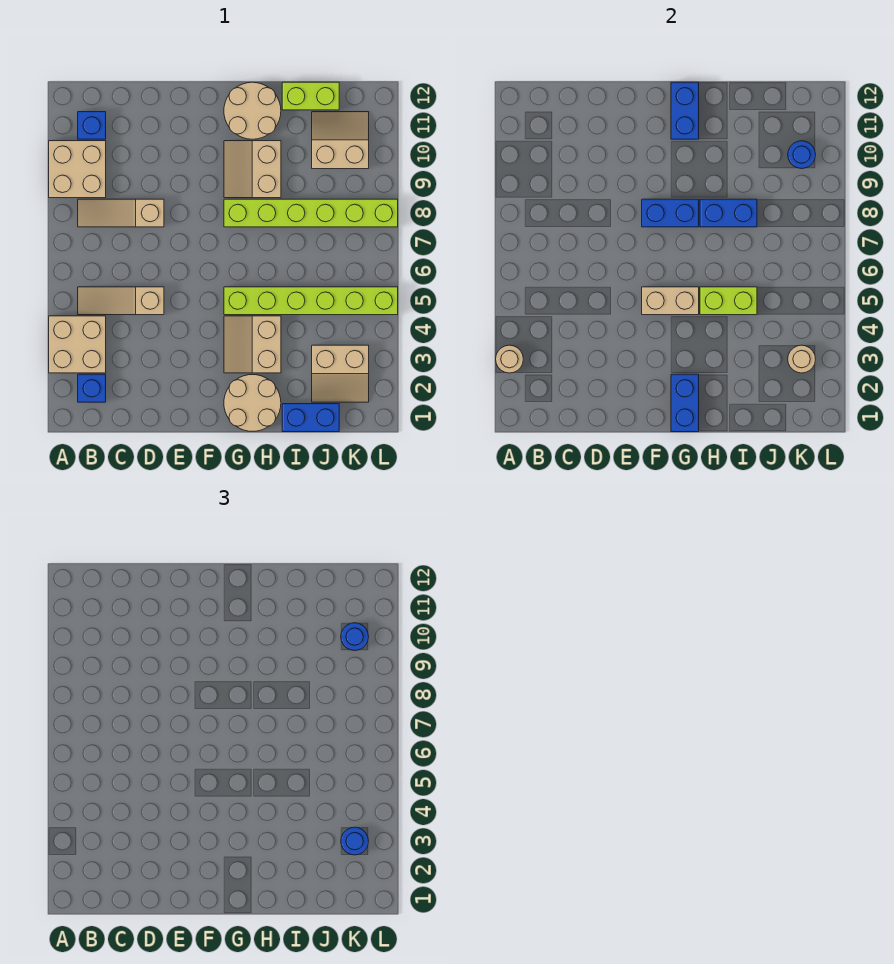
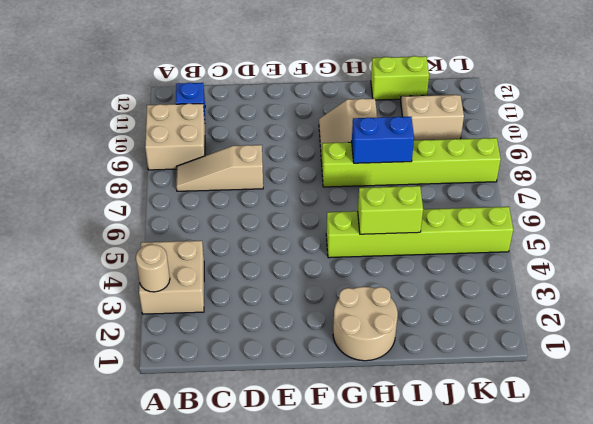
none -> blue 1x1 brick [78,374,106,402]
none -> tan 1x3 slope [78,287,164,315]
none -> tan 2x2 slope [224,316,281,373]

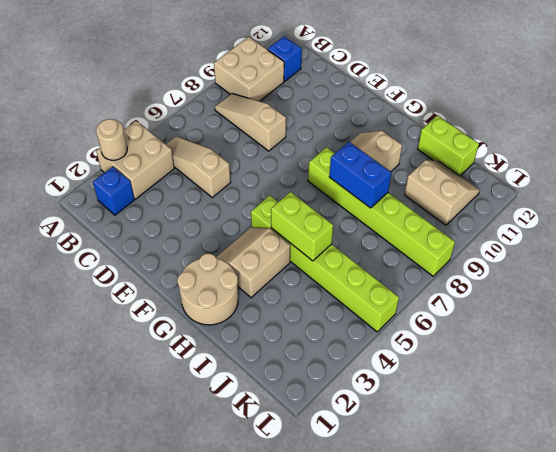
none -> tan 2x2 round brick [224,82,281,139]
none -> blue 1x2 brick [282,404,339,432]
none -> tan 2x2 slope [312,345,369,402]

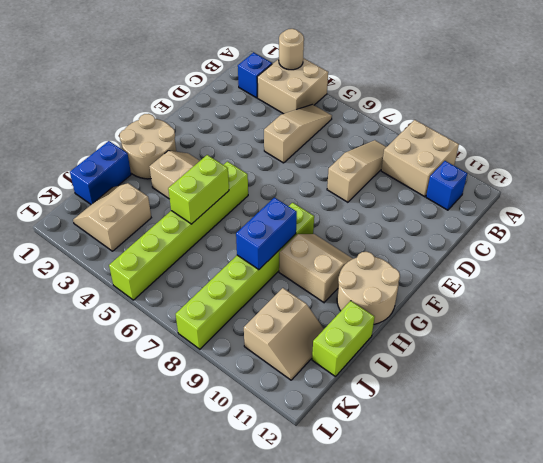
none -> tan 1x2 brick [642,287,699,315]
none -> blue 1x2 brick [642,199,699,227]
none -> blue 1x2 brick [671,374,699,432]

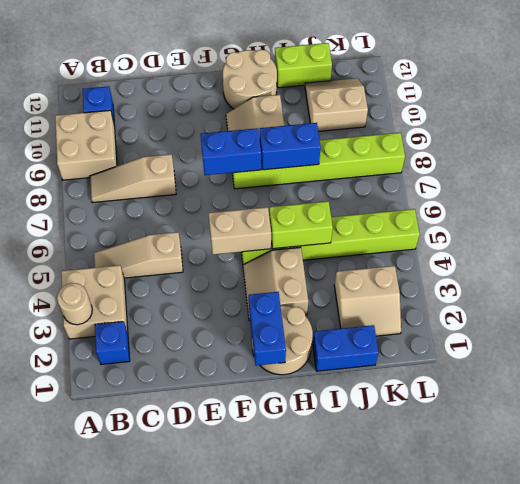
none -> blue 1x2 brick [671,82,699,139]
none -> tan 1x1 round brick [788,345,815,373]
none -> blue 1x1 round brick [788,141,816,169]

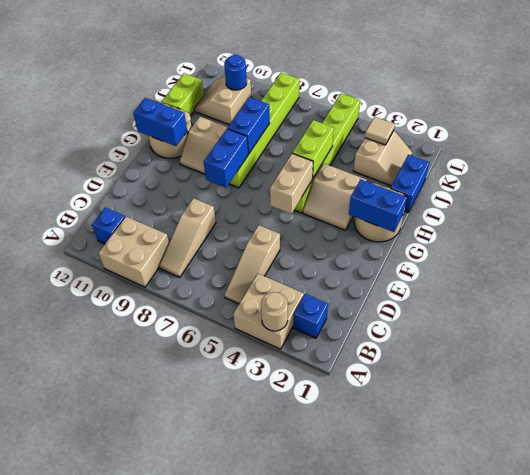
tan 1x1 tile [365,117,395,145] -> tan 1x1 round brick [788,345,815,373]
none -> blue 1x1 round brick [341,827,368,855]
none -> blue 1x1 round brick [341,623,369,651]

